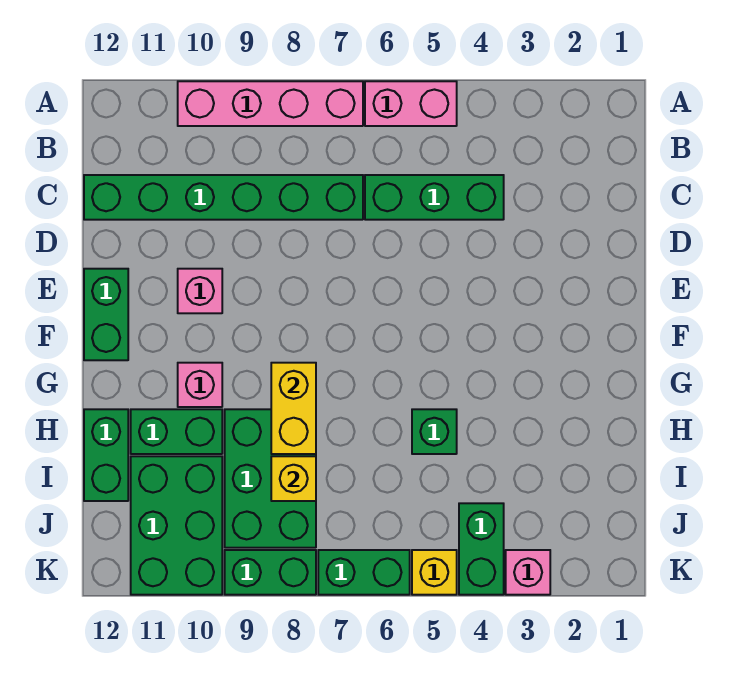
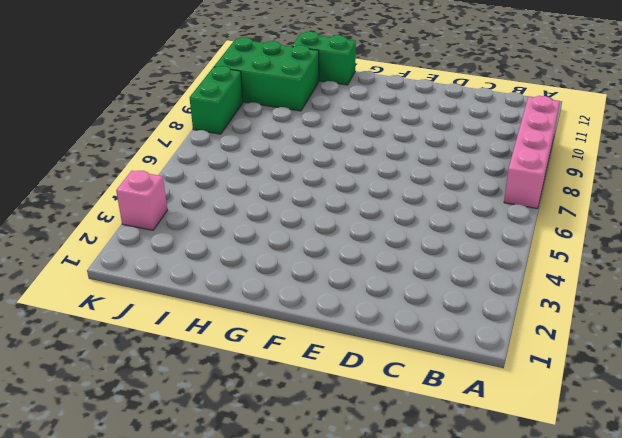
none -> pink 1x2 brick [365,81,457,126]
none -> green 1x3 brick [365,175,504,220]
none -> green 1x6 brick [84,175,363,220]

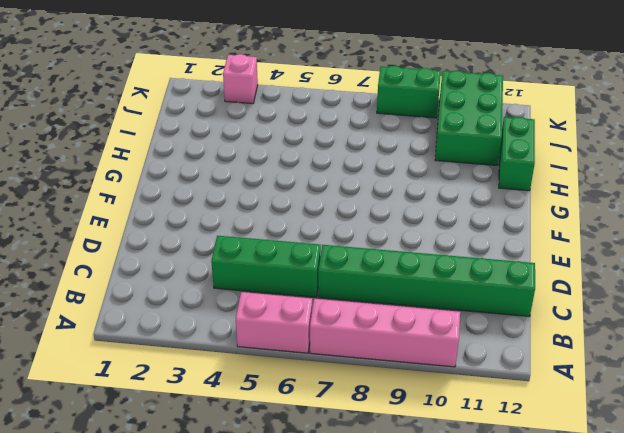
none -> pink 1x1 brick [178,269,222,313]
none -> green 1x2 brick [84,269,128,360]
none -> pink 1x1 brick [178,363,222,407]

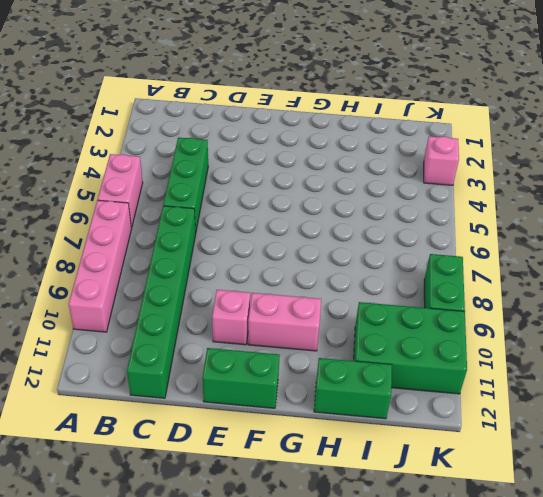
pink 1x2 brick [248,293,321,351] -> pink 1x1 brick [178,363,222,407]
none -> green 1x1 brick [412,409,457,454]
none -> green 2x3 brick [225,409,316,548]
none -> green 1x2 brick [131,409,222,454]

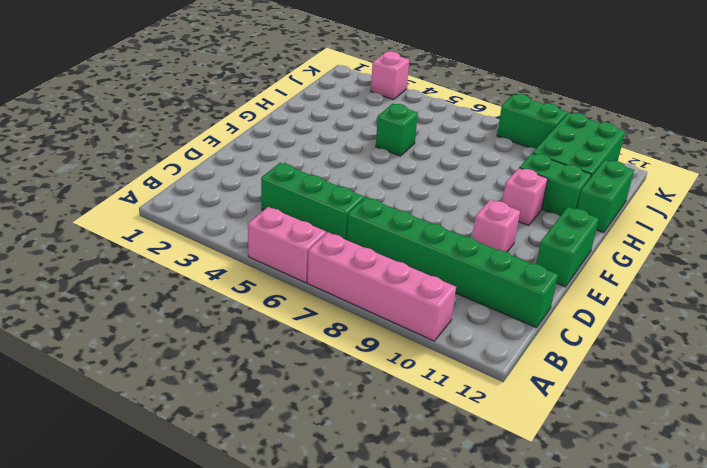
none -> green 2x3 brick [225,409,316,548]
none -> green 1x2 brick [459,503,504,595]
none -> yellow 1x1 brick [412,550,457,595]

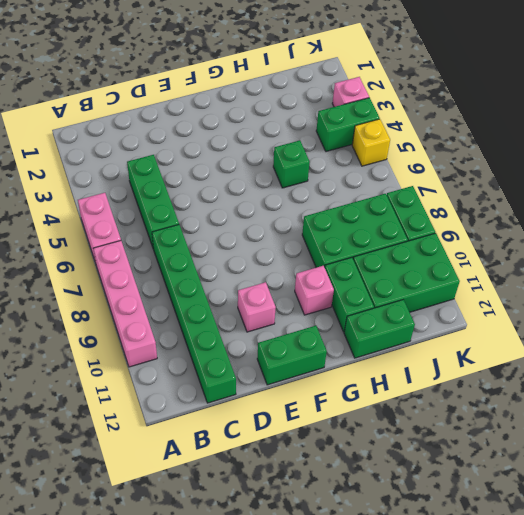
none -> green 1x2 brick [318,550,410,595]
none -> yellow 1x2 brick [271,363,316,454]
none -> yellow 1x1 brick [271,456,316,501]

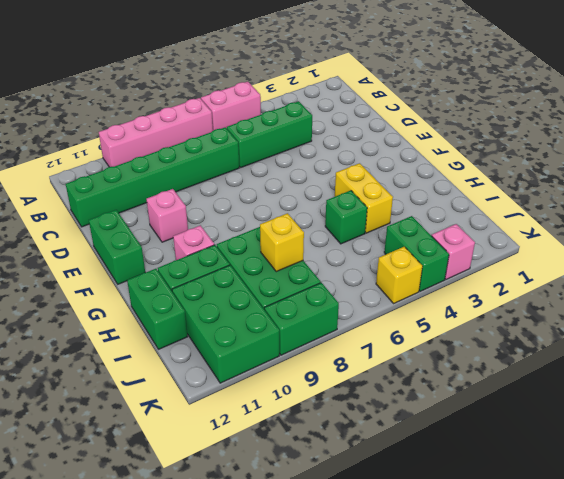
yellow 1x2 brick [335,163,393,233] -> yellow 1x2 brick moved to [271,363,316,454]
none -> green 1x2 brick [318,550,410,595]

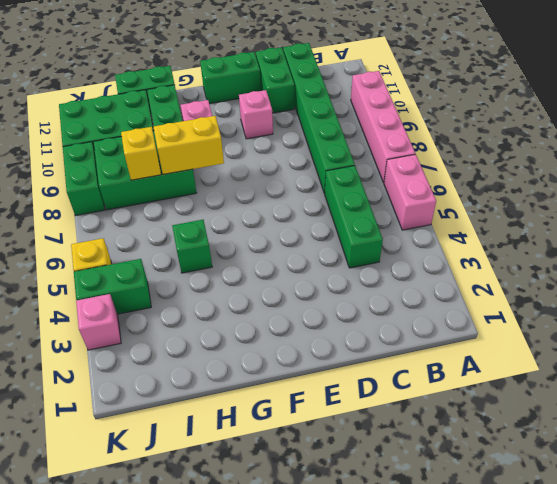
green 1x2 brick [256,47,295,113] -> green 1x2 brick moved to [318,550,410,595]

